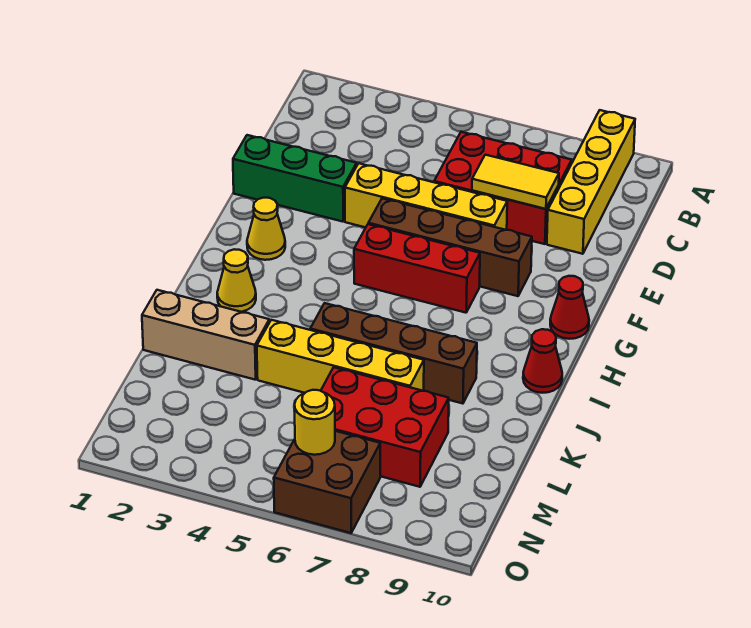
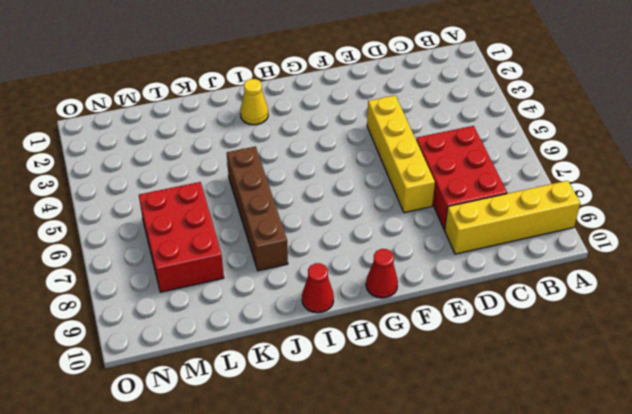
none -> green 1x3 brick [233,135,357,222]
none -> brown 1x4 brick [368,198,532,296]
none -> yellow 1x1 cone [247,198,285,260]

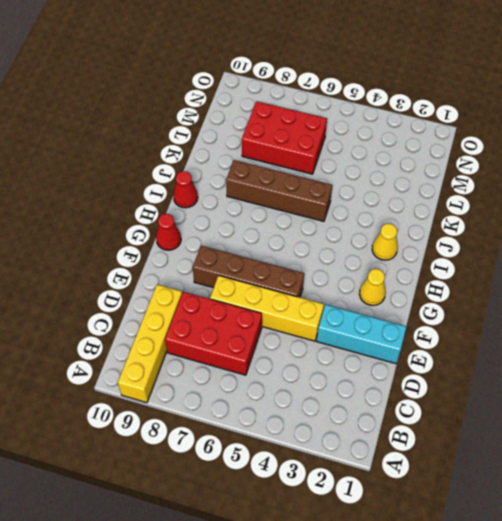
cyan 1x3 brick [317,305,407,364] -> green 1x3 brick [233,135,357,222]
none -> red 1x3 brick [354,224,480,313]
none -> tan 1x3 brick [142,290,269,380]
none -> yellow 1x4 brick [257,320,424,393]

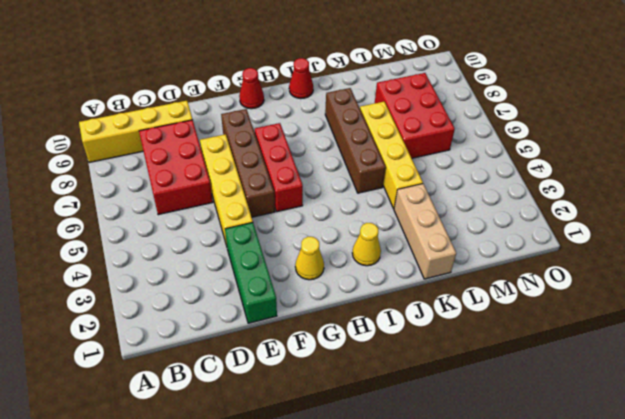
none -> brown 2x2 brick [274,431,380,533]
none -> yellow 1x2 tile [472,155,559,209]
none -> yellow 1x1 round brick [295,390,335,455]

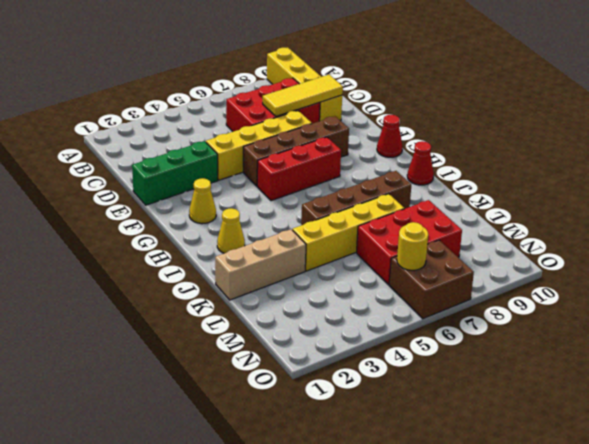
yellow 1x3 tile [263,75,343,117] -> yellow 1x2 tile [472,155,559,209]

